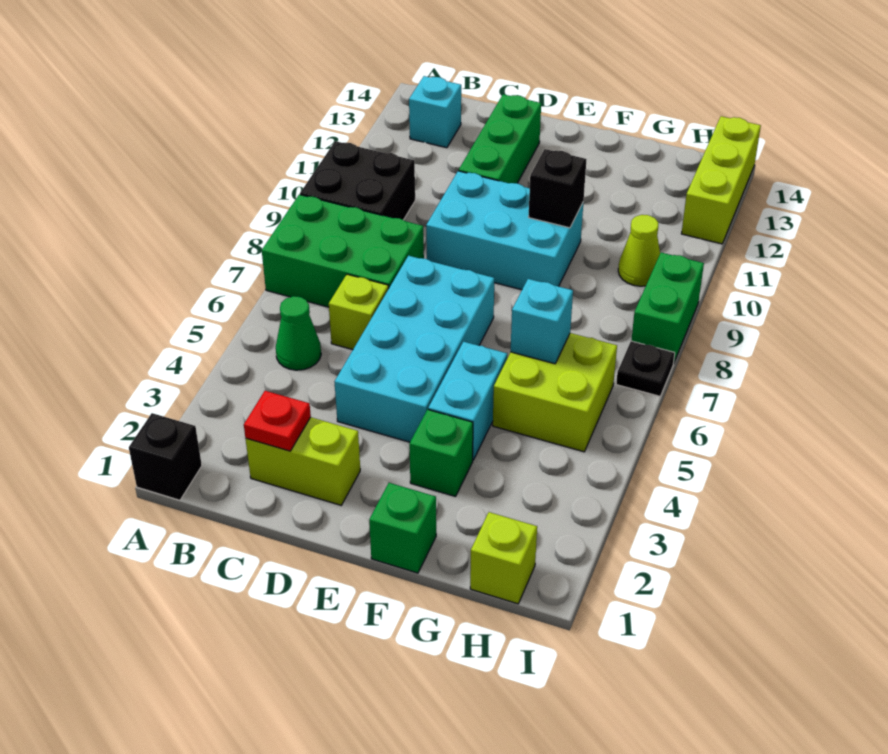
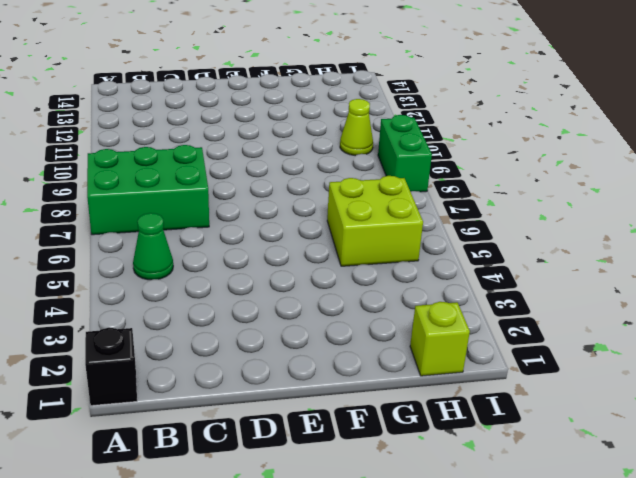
none -> black 2x2 brick [300,141,415,220]
none -> cyan 1x1 brick [409,76,461,148]
none -> lime 1x2 brick [246,417,360,505]

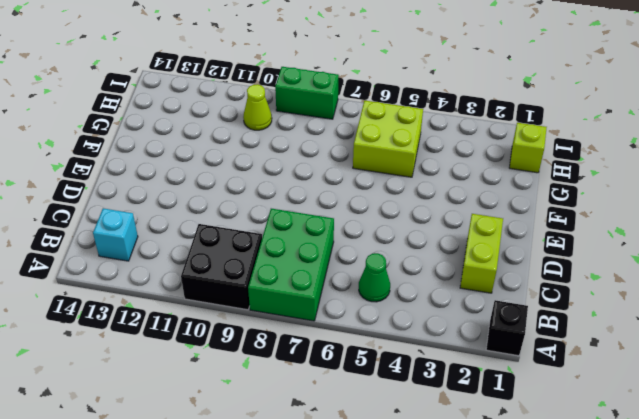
none -> lime 1x1 brick [329,274,389,350]
none -> cyan 2x4 brick [334,256,494,442]
none -> cyan 2x3 brick [426,171,583,290]

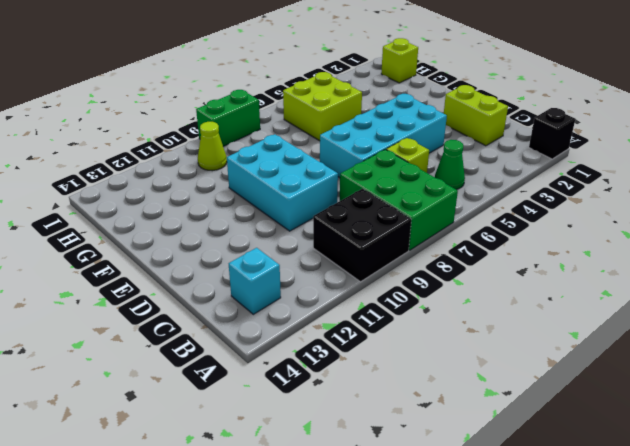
none -> green 1x3 brick [459,94,541,183]
none -> green 1x1 brick [369,483,436,573]
none -> green 1x1 brick [409,409,473,497]

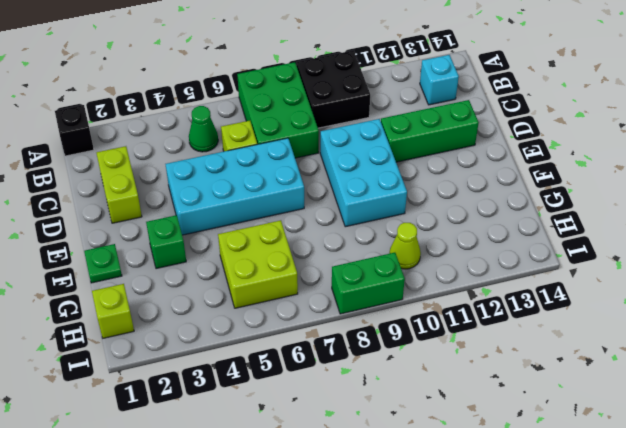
green 1x1 plate [84,244,122,283] -> green 1x1 brick [369,483,436,573]
none -> cyan 1x2 brick [428,342,507,460]
none -> black 1x1 plate [616,341,675,396]
none -> lime 1x3 brick [681,116,761,244]

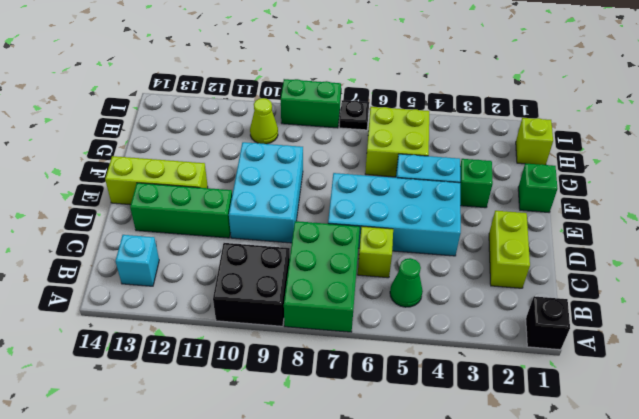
lime 1x3 brick [105,156,208,205] -> lime 1x3 brick moved to [681,116,761,244]
none -> red 1x1 plate [244,391,311,451]
none -> black 1x1 brick [529,149,586,228]
none -> cyan 1x1 brick [511,279,573,364]

